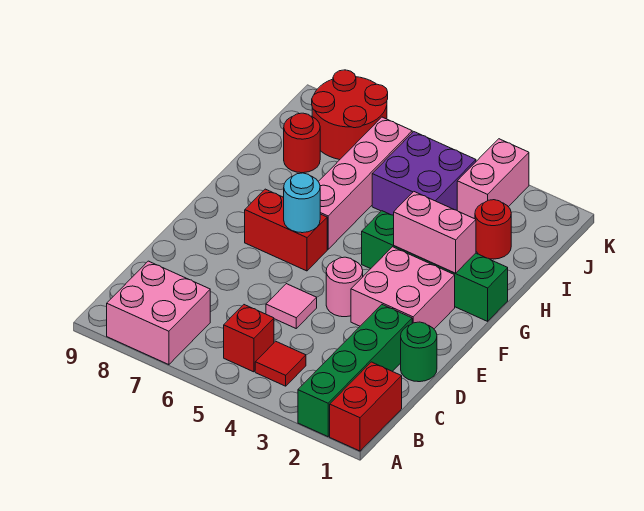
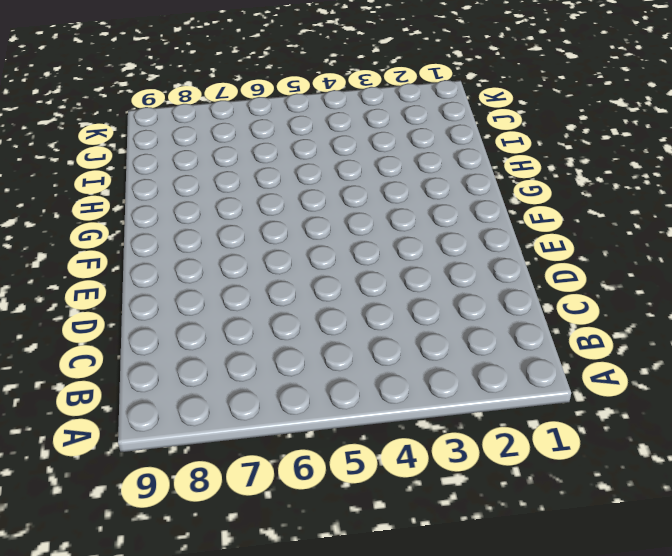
none -> red 1x2 brick [330,362,402,451]
none -> green 1x4 brick [298,305,412,437]
none -> pink 2x2 brick [107,261,210,365]

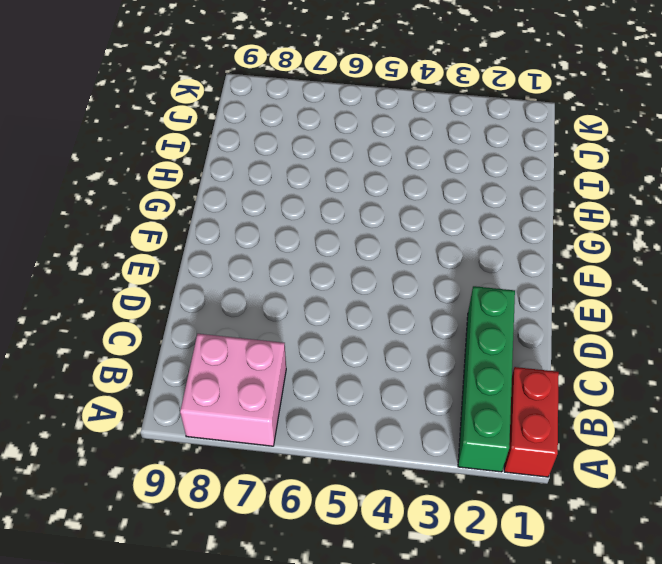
none -> red 1x1 tile [255,341,306,386]
none -> red 1x1 brick [224,305,274,372]
none -> green 1x1 round brick [401,322,437,382]

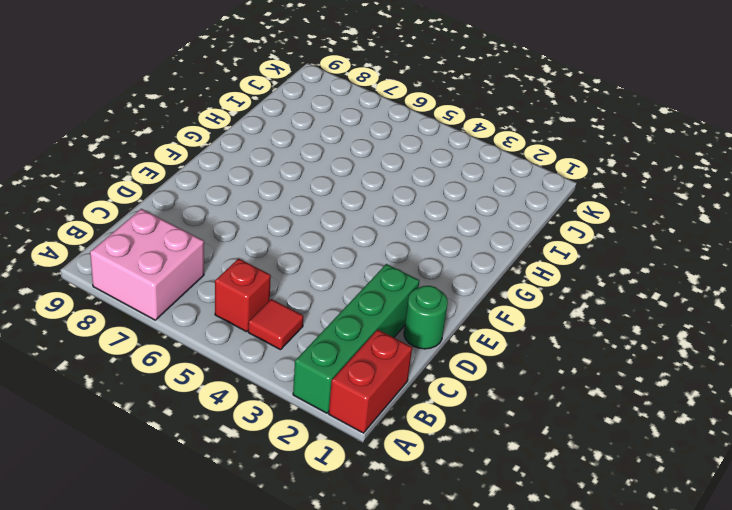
none -> pink 1x1 tile [266,284,317,328]
none -> pink 2x2 brick [351,247,455,329]
none -> pink 1x1 round brick [326,257,363,317]

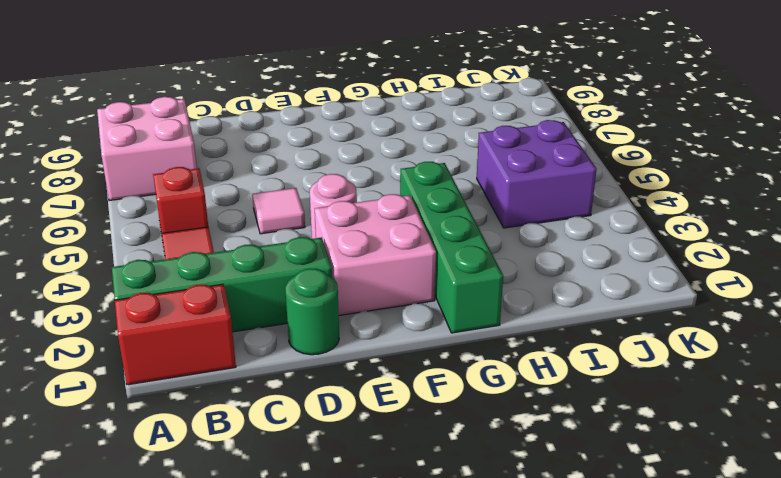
none -> red 1x2 brick [245,189,327,271]
none -> pink 1x4 brick [318,117,412,249]
none -> red 1x1 round brick [475,200,511,259]

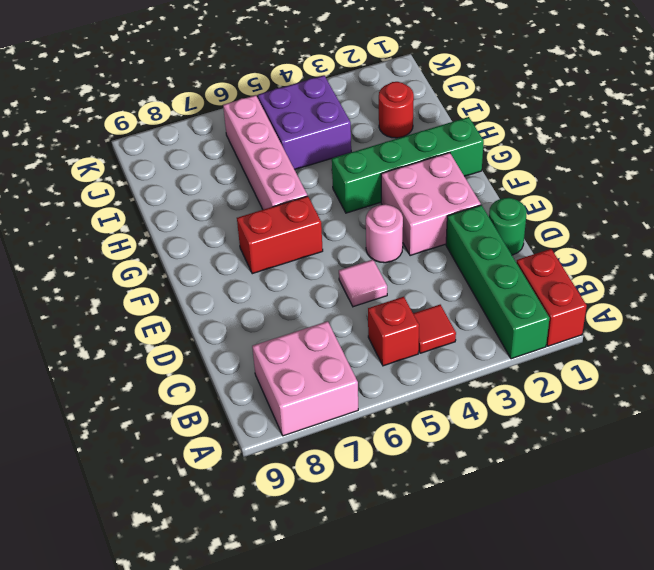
none -> red 1x1 round brick [284,113,320,173]
none -> pink 1x2 brick [457,139,529,219]
none -> red 2x2 round brick [312,70,388,160]

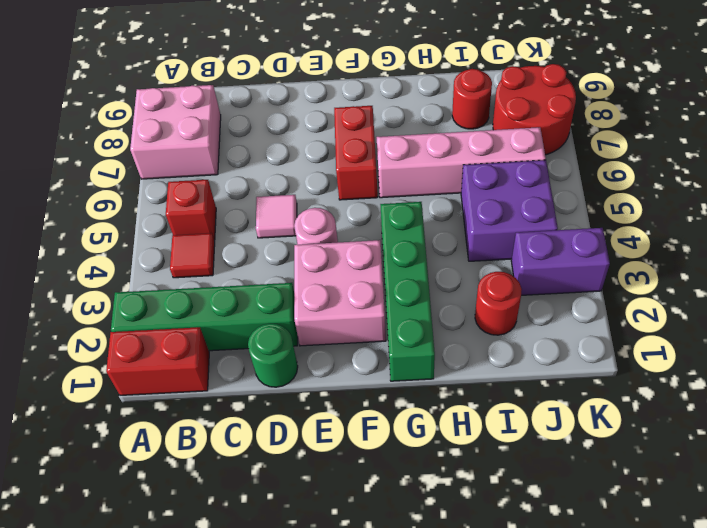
purple 1x2 brick [511,228,610,295] -> pink 1x2 brick [457,139,529,219]
none -> cyan 1x1 round brick [284,173,320,233]
none -> pink 1x2 brick [394,192,476,273]

